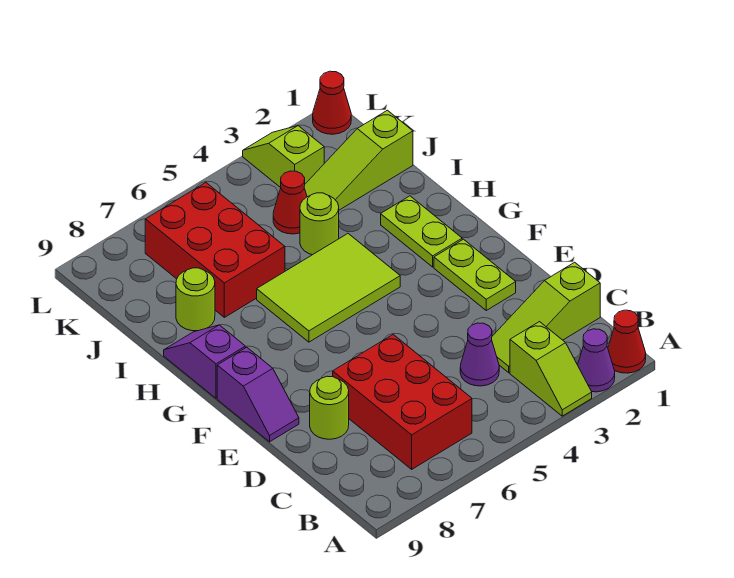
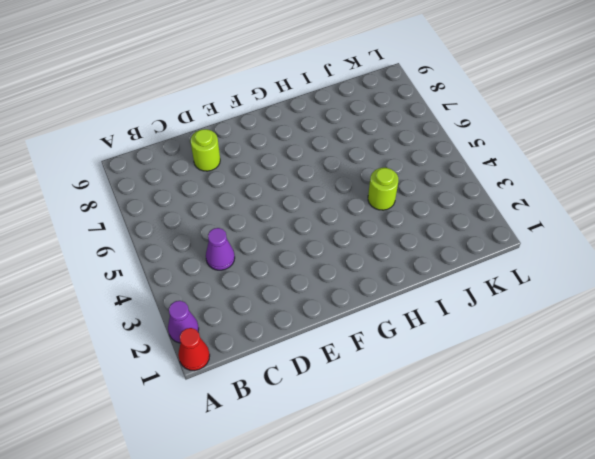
none -> lime 1x2 slope [510,322,592,416]
none -> red 2x3 brick [333,335,472,469]
none -> lime 1x3 slope [492,262,600,373]

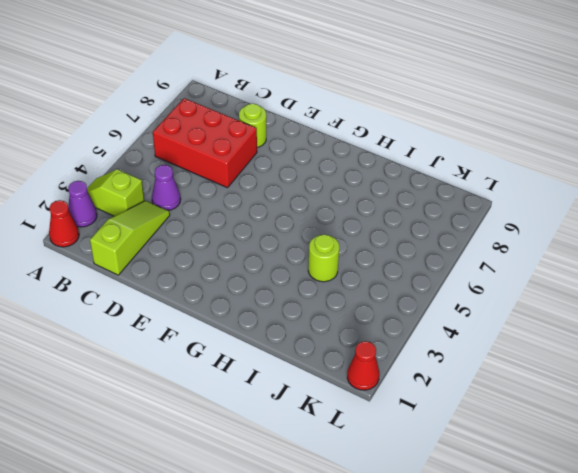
none -> lime 1x2 plate [434,239,516,310]
none -> purple 1x2 slope [217,347,299,442]
none -> lime 1x2 plate [381,196,462,267]

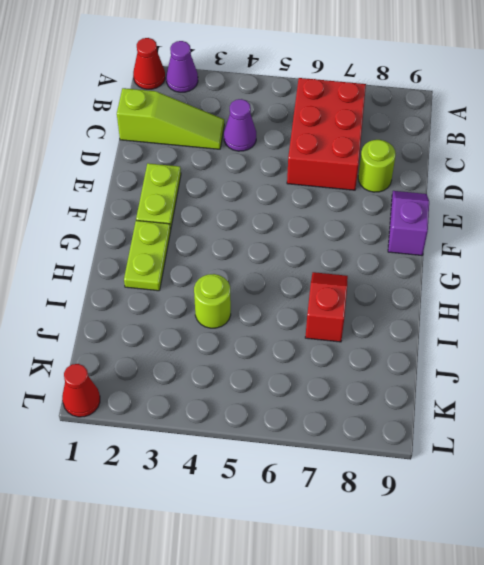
red 1x2 slope [305,272,348,342] -> red 2x3 brick [145,183,285,317]
none -> lime 1x2 slope [510,322,592,416]
none -> lime 2x3 tile [257,234,400,342]
none -> purple 1x2 slope [164,325,245,398]

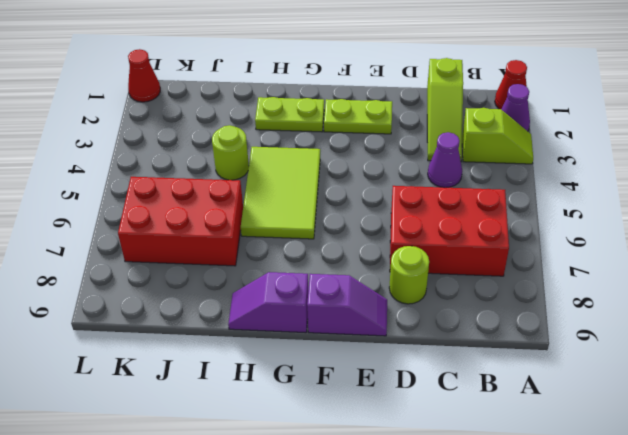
none -> lime 1x1 round brick [176,268,215,331]
none -> lime 1x3 slope [304,110,413,210]
none -> red 1x1 cone [273,171,307,234]

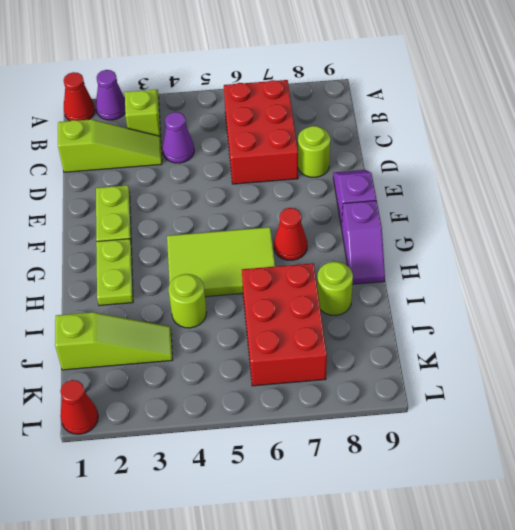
red 1x1 cone [274,208,307,260] -> red 1x1 cone moved to [273,171,307,234]
none -> lime 1x2 slope [243,126,324,188]

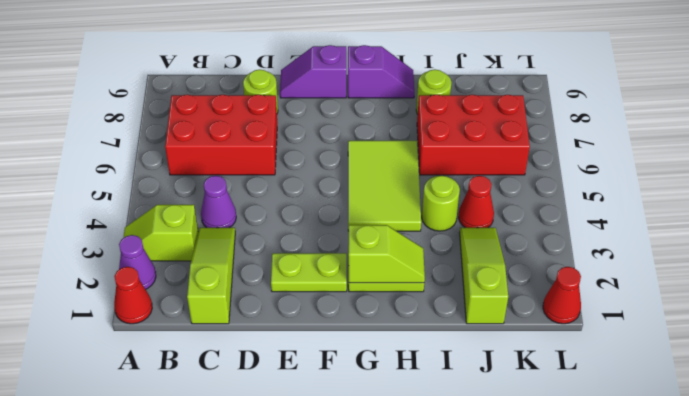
lime 1x2 slope [348,225,425,283] -> lime 1x2 slope moved to [243,126,324,188]

